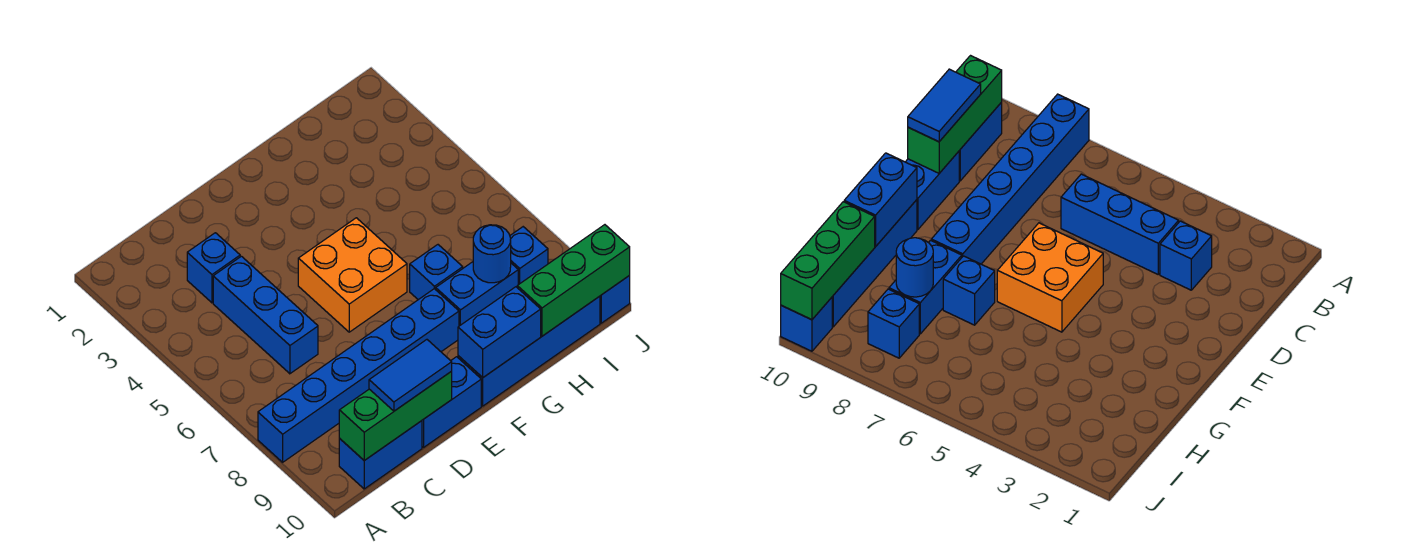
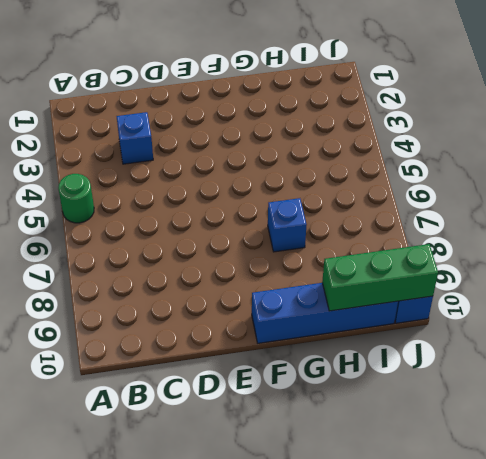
green 1x1 round brick [58,174,94,223] -> none
none -> blue 1x6 brick [258,289,459,462]
none -> blue 1x2 brick [339,421,422,489]
none -> blue 1x3 brick [213,256,318,374]

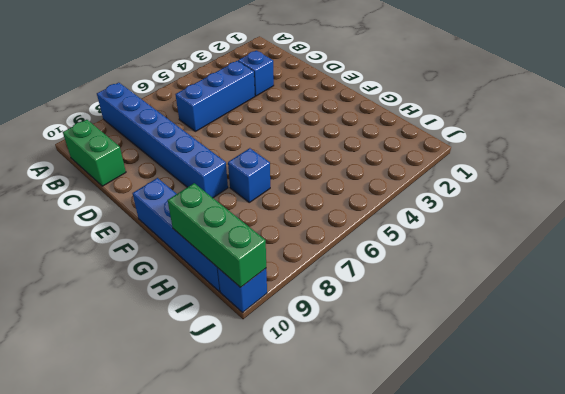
green 1x2 brick [63,120,126,186] -> blue 1x2 brick [339,421,422,489]
none -> blue 1x2 brick [422,357,481,447]
none -> orange 2x2 brick [298,218,407,332]
none -> blue 1x2 brick [436,262,518,326]

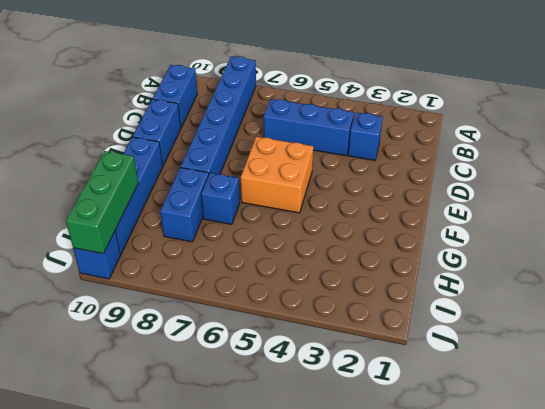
none -> blue 1x1 brick [510,227,548,285]
none -> green 1x3 brick [339,371,452,460]
none -> blue 1x2 brick [458,287,541,377]

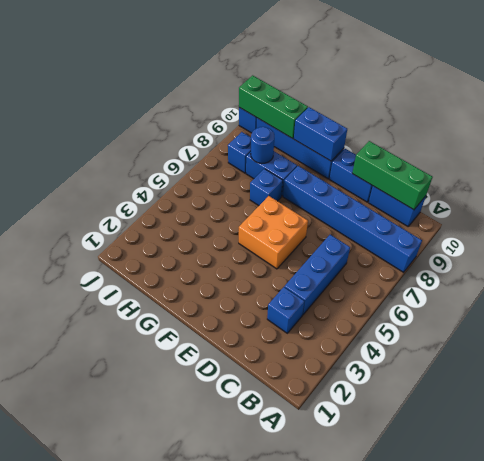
none -> blue 1x2 tile [369,340,452,411]

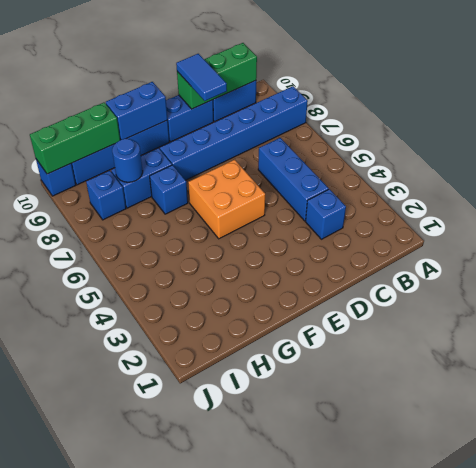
blue 1x2 tile [176,54,227,101] -> blue 1x2 tile turned to [369,340,452,411]

